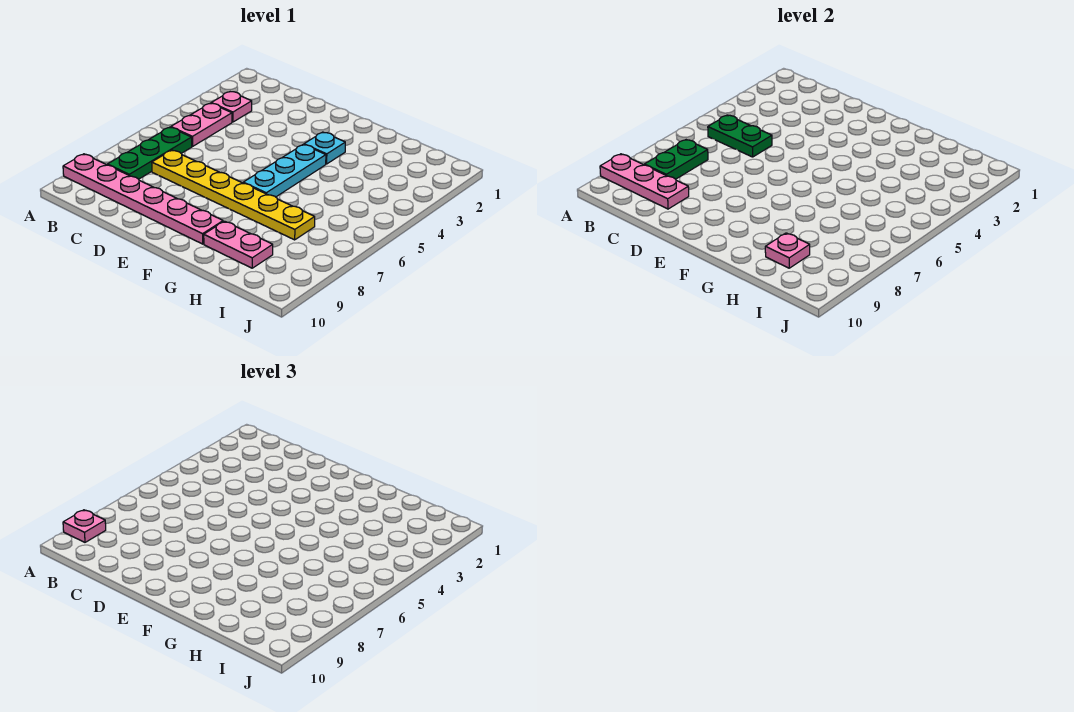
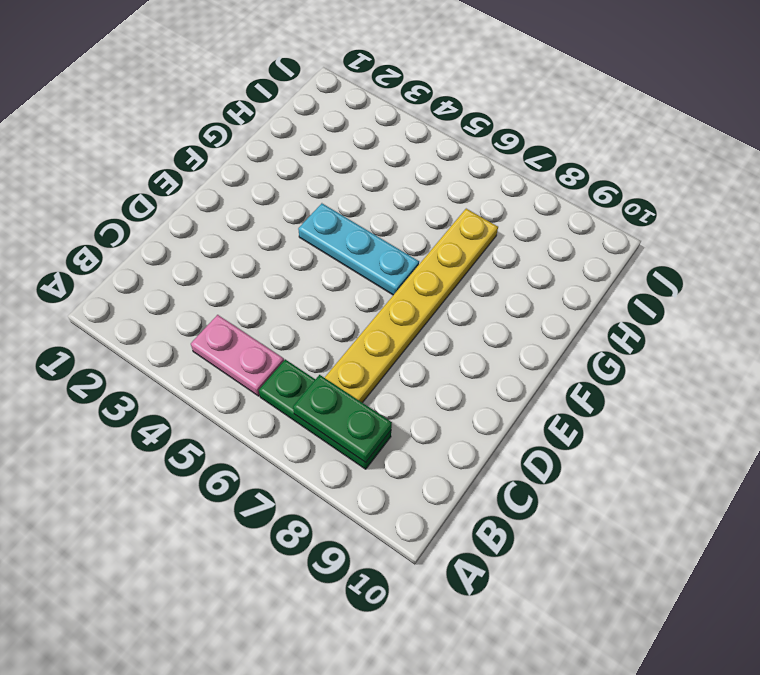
none -> pink 1x6 plate [63,154,223,244]
none -> pink 1x1 plate [211,92,252,122]
none -> cyan 1x1 plate [304,132,345,164]

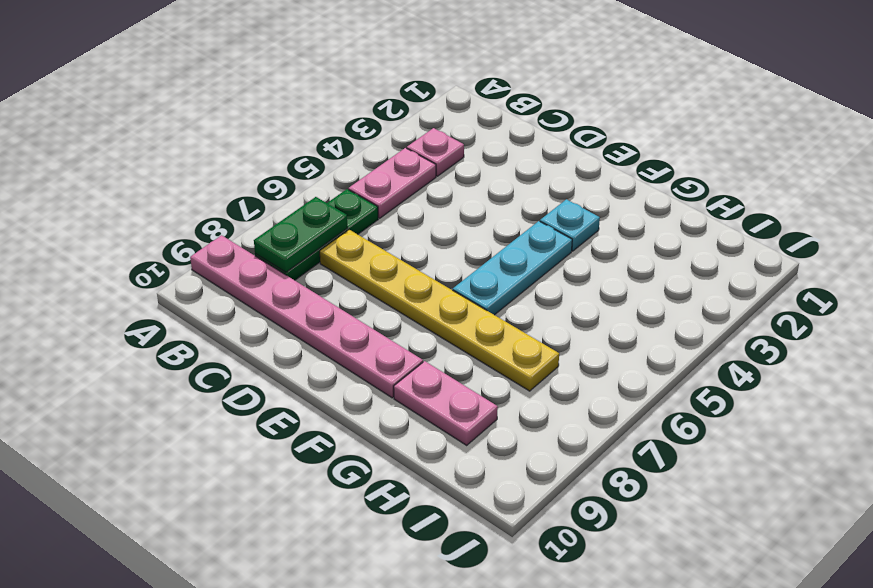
none -> pink 1x3 plate [600,154,689,209]
none -> green 1x2 plate [708,115,772,157]
none -> pink 1x1 plate [765,233,810,268]

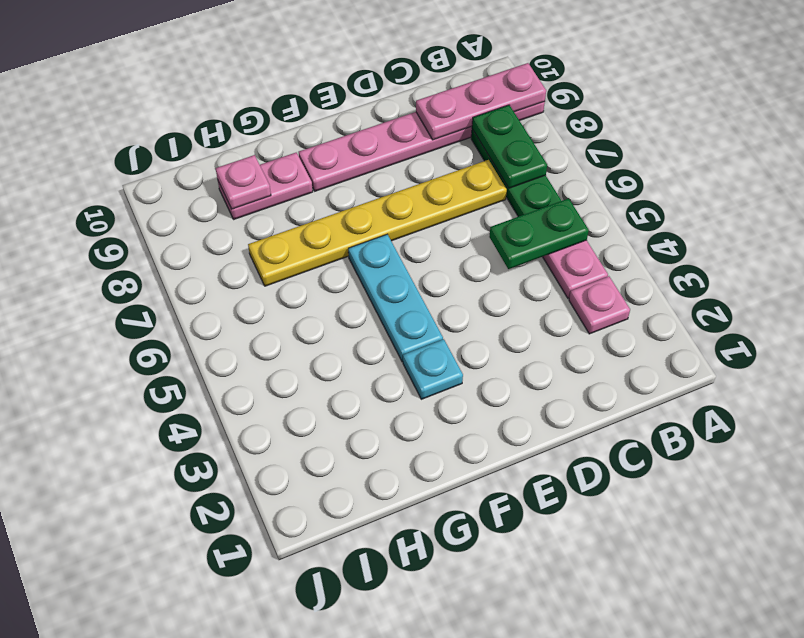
none -> pink 1x1 plate [63,510,106,542]

